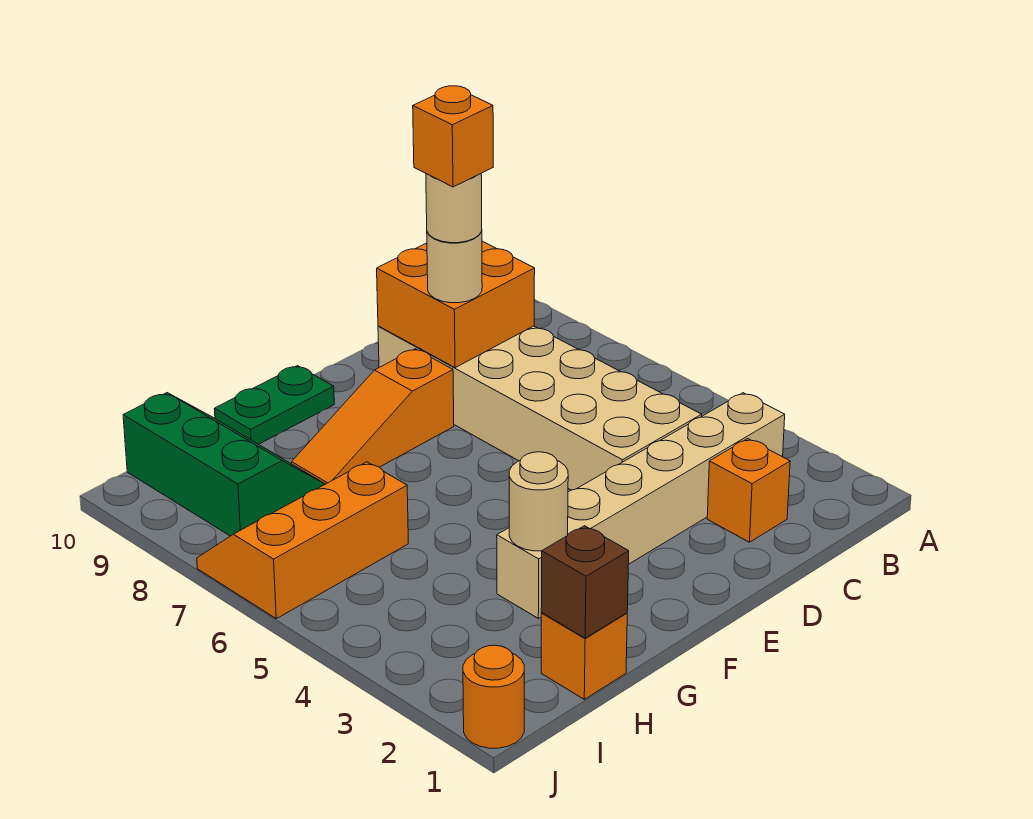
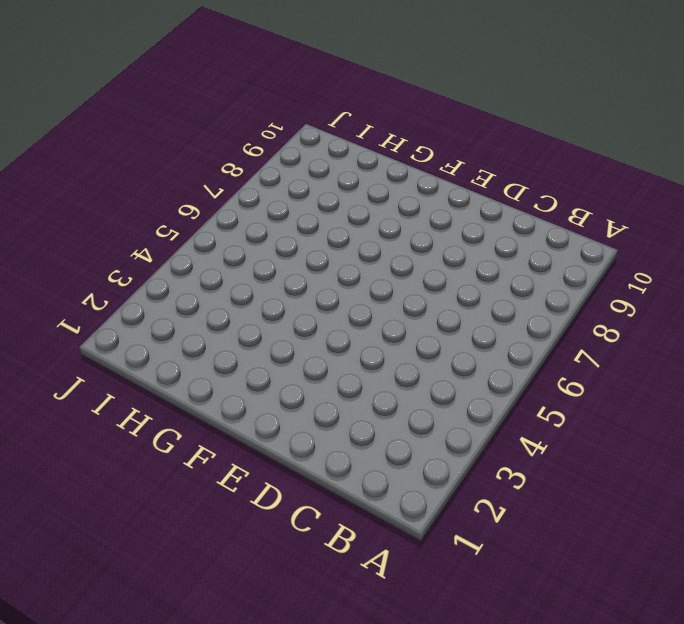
none -> tan 1x6 brick [497,393,785,618]
none -> orange 1x1 brick [707,439,790,542]
none -> tan 2x6 brick [378,326,702,490]

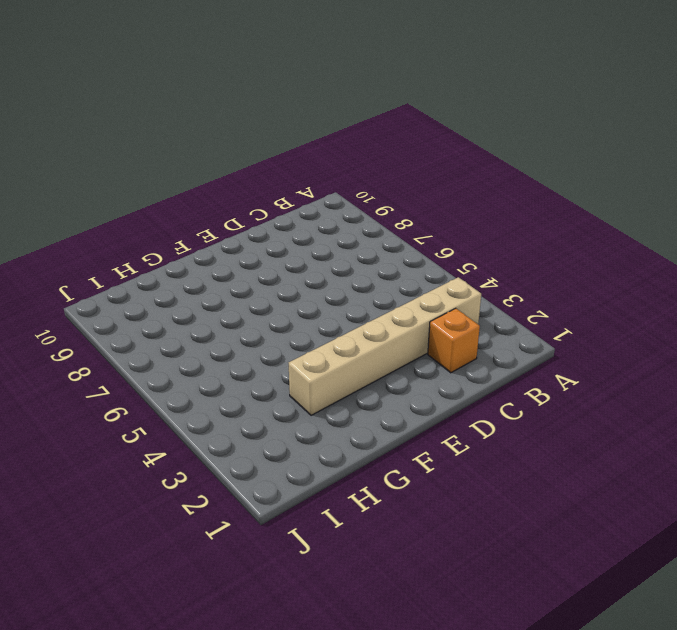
none -> tan 2x6 brick [378,326,702,490]
none -> orange 1x3 slope [292,349,454,484]
none -> green 1x2 plate [214,366,334,444]

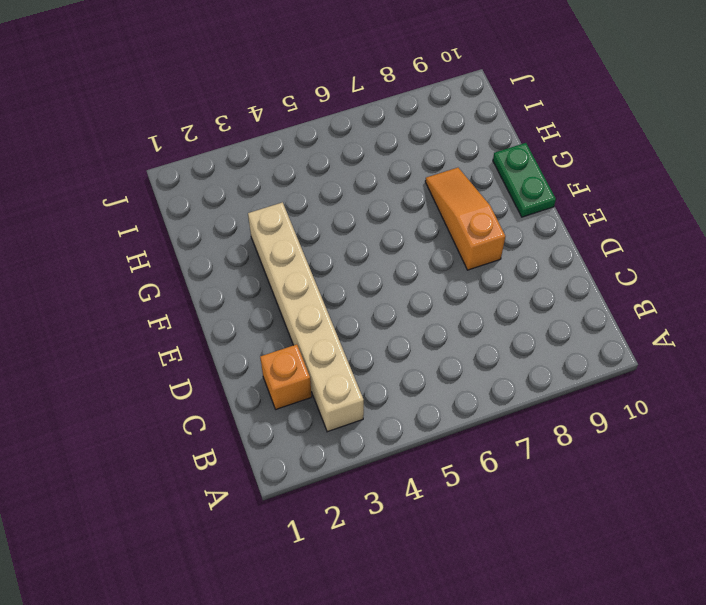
none -> tan 2x6 brick [378,326,702,490]
none -> orange 1x1 brick [541,613,627,699]
none -> orange 2x3 slope [197,462,408,619]

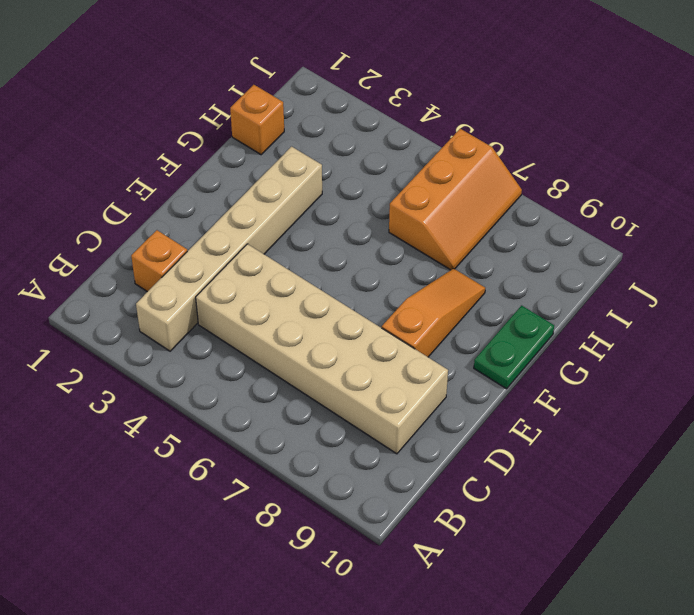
none -> green 2x3 slope [123,393,325,536]
none -> orange 1x1 round brick [463,645,524,748]
none -> orange 2x2 brick [377,241,535,368]

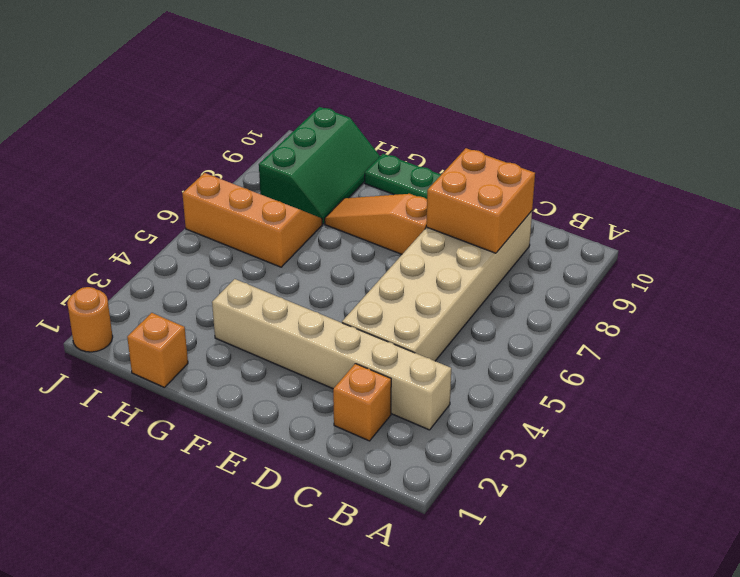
none -> tan 1x1 round brick [509,452,568,551]
none -> brown 1x1 brick [541,526,629,638]
none -> tan 1x1 round brick [427,231,482,303]

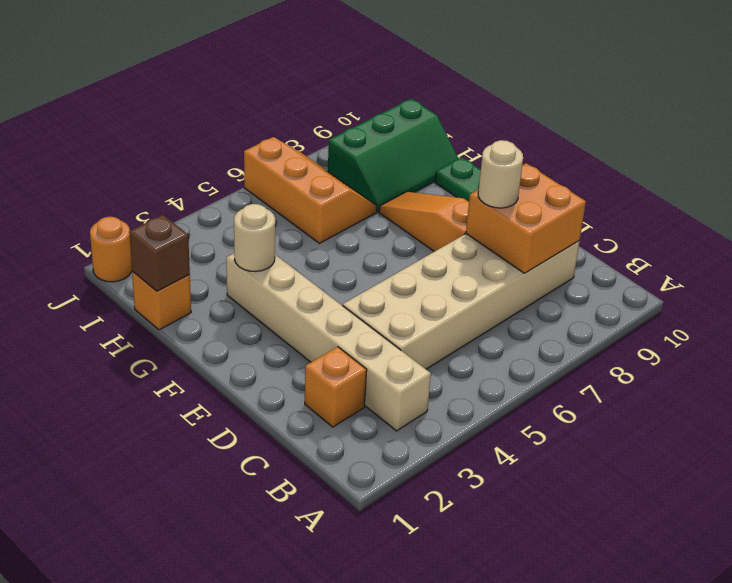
none -> tan 1x1 round brick [426,174,482,243]
none -> orange 1x1 brick [413,86,493,187]

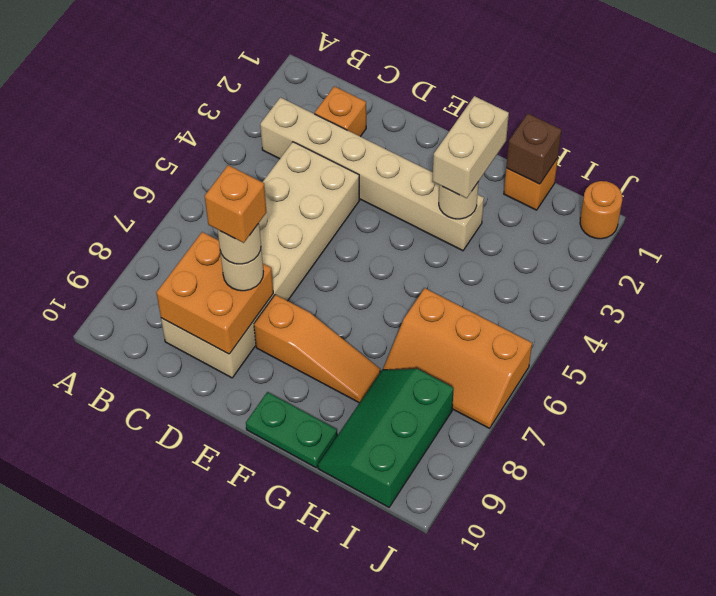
tan 1x2 brick [432,96,509,198] -> none

